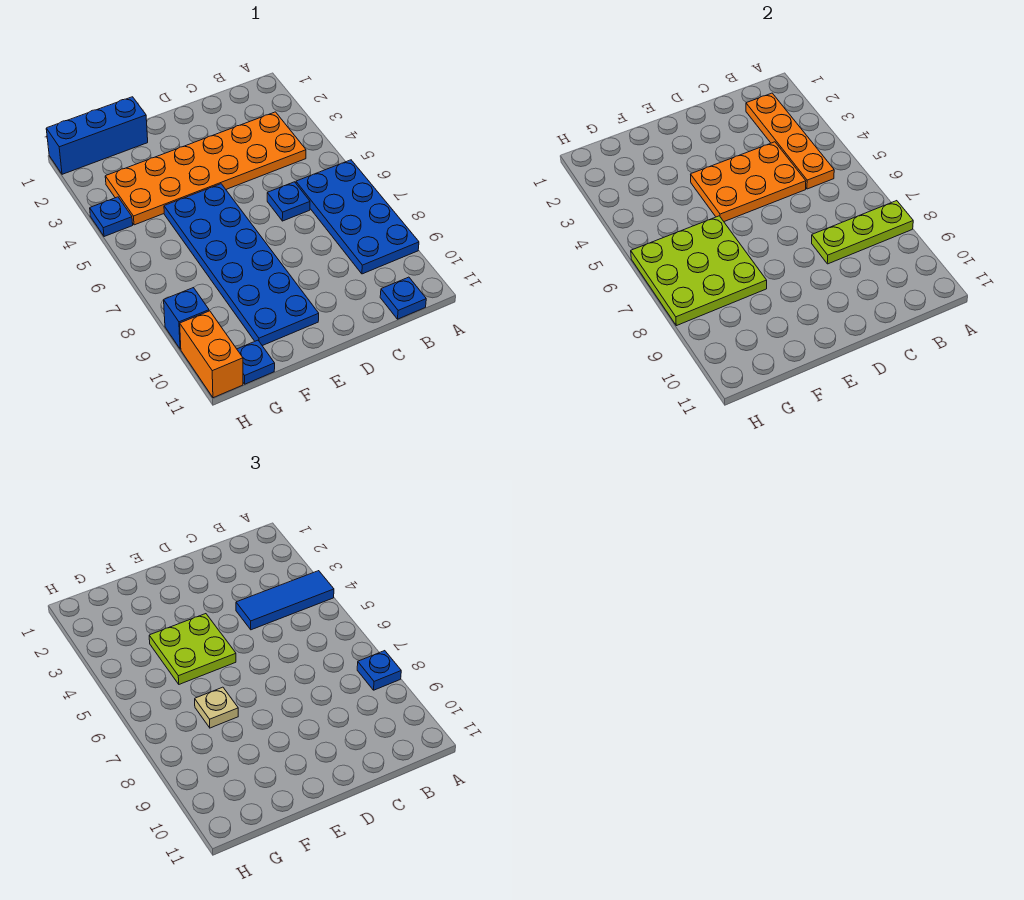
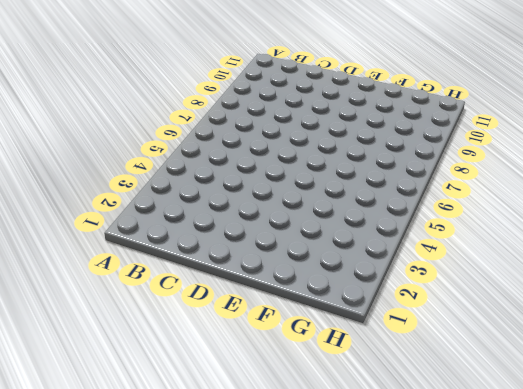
none -> blue 2x4 plate [296,160,419,274]
none -> orange 2x6 plate [105,112,306,225]
none -> blue 1x1 plate [380,277,426,319]

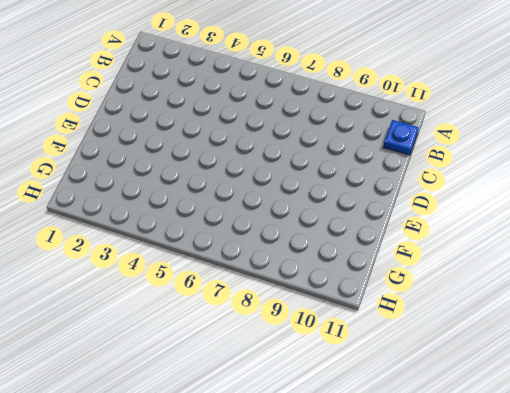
none -> blue 2x4 plate [296,160,419,274]
none -> orange 2x6 plate [105,112,306,225]
none -> blue 1x1 plate [267,182,310,221]

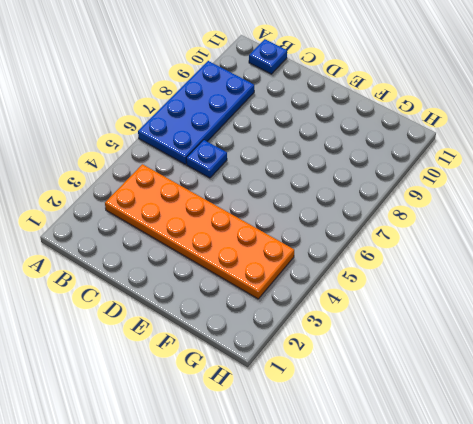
none -> blue 2x6 plate [164,184,319,346]
none -> blue 1x3 brick [46,97,148,174]
none -> blue 1x1 plate [237,340,275,384]

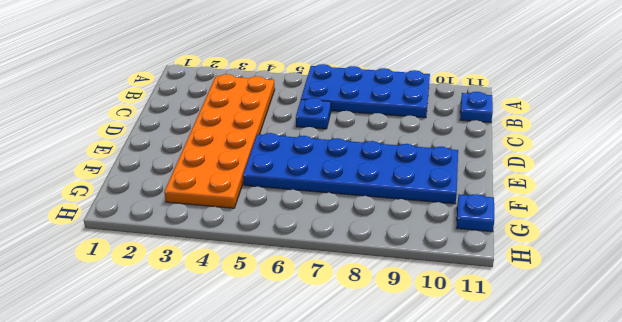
none -> blue 1x3 brick [46,97,148,174]
none -> blue 1x1 plate [90,197,133,237]
none -> blue 1x1 brick [164,288,209,349]

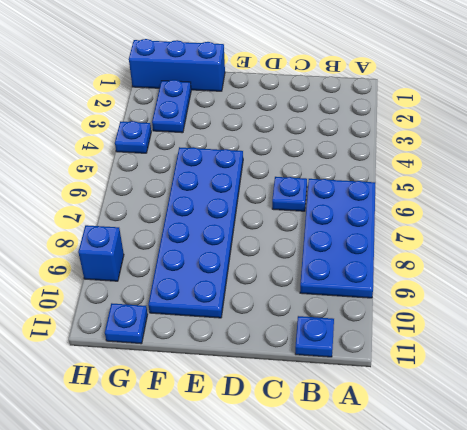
blue 1x2 plate [152,80,191,133] -> orange 2x6 plate [105,112,306,225]
none -> orange 1x2 brick [180,311,243,398]
none -> lime 1x3 plate [812,201,913,264]
none -> orange 1x4 plate [746,93,834,189]

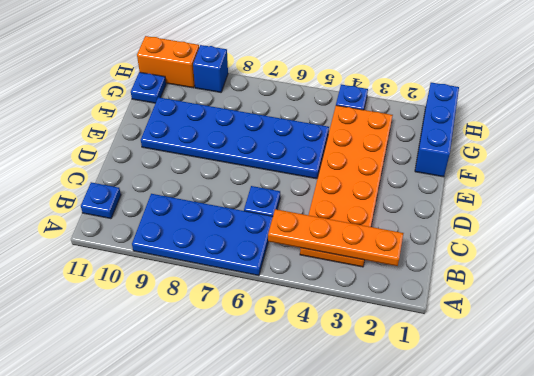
none -> lime 1x3 plate [812,201,913,264]
none -> orange 2x3 plate [691,142,806,222]
none -> lime 3x3 plate [631,216,767,326]

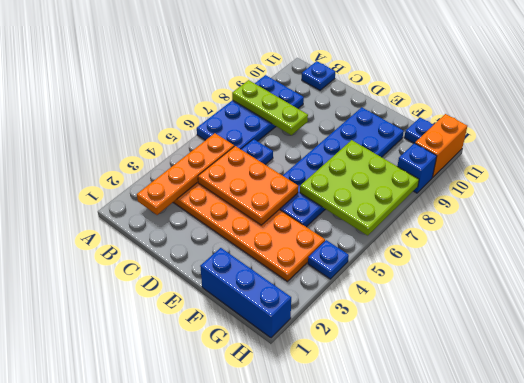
none -> blue 1x3 tile [236,571,334,630]
none -> blue 1x1 plate [357,651,401,690]
none -> lime 2x2 plate [149,614,236,684]

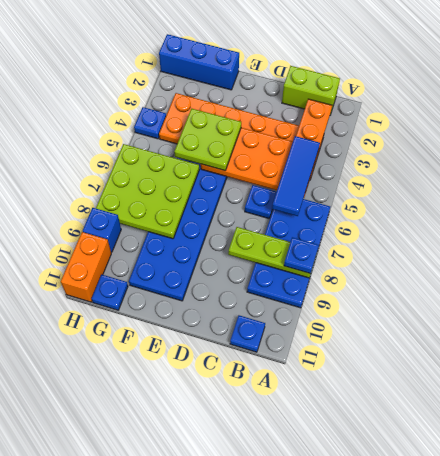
lime 1x2 brick [282,66,340,115] -> none
blue 1x3 tile [272,136,320,216] -> blue 1x3 tile turned to [236,571,334,630]
none -> tan 1x1 plate [195,687,238,728]

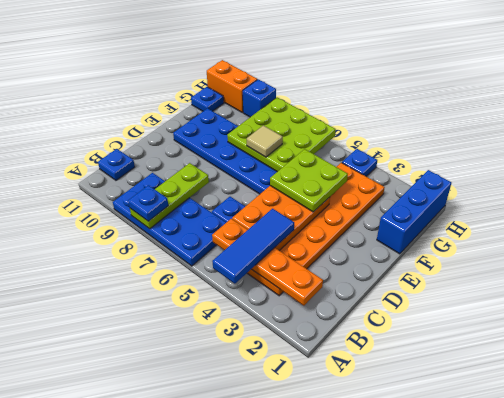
tan 1x1 tile [247,125,283,157] -> tan 1x1 plate [195,687,238,728]

